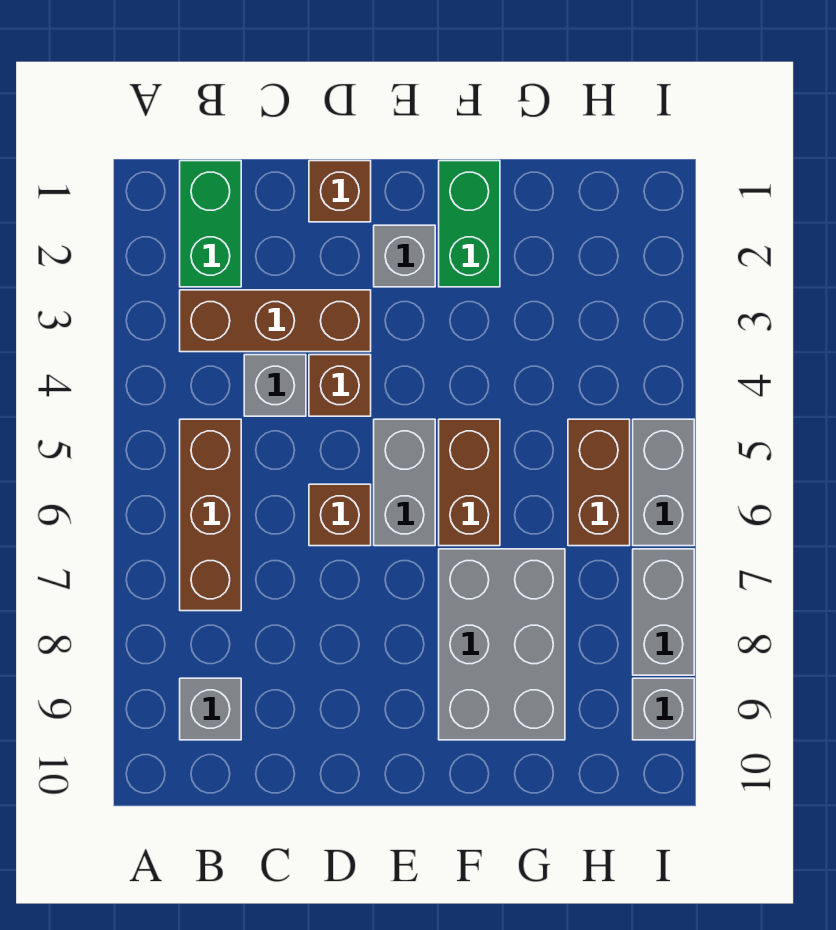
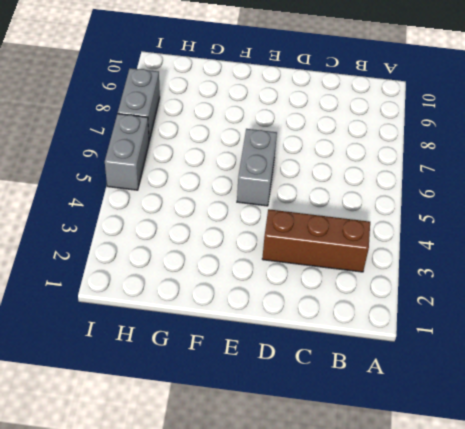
none -> green 1x2 brick [180,161,241,287]
none -> brown 1x3 brick [180,419,241,611]
none -> grey 1x1 brick [180,678,241,740]

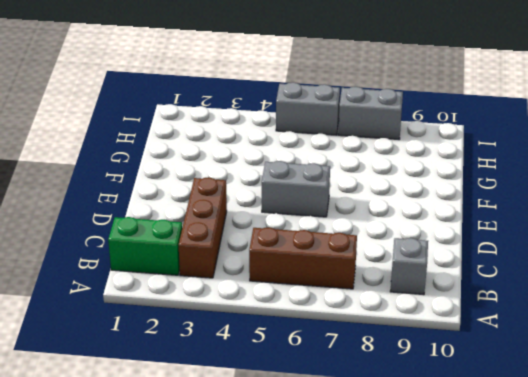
none -> grey 1x1 brick [244,355,306,416]
none -> brown 1x1 brick [309,161,371,222]
none -> brown 1x1 brick [309,355,371,416]

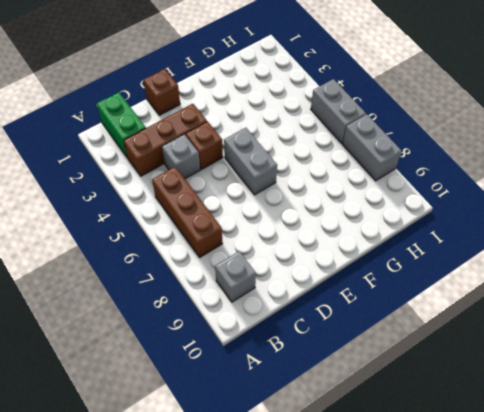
none -> brown 1x1 brick [309,484,371,546]
none -> grey 1x1 brick [374,225,435,287]
none -> green 1x2 brick [439,161,500,287]

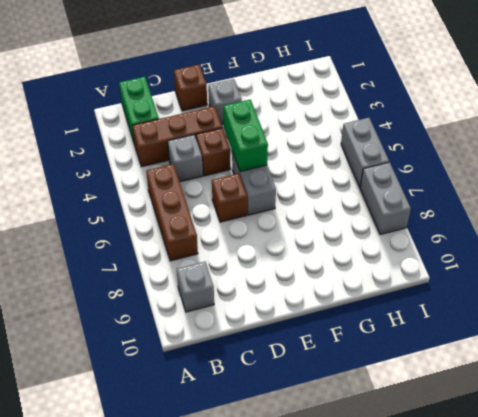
green 1x2 brick [224,99,268,172] -> green 1x2 brick moved to [439,161,500,287]
none -> brown 1x2 brick [439,419,500,546]
none -> grey 2x3 brick [439,549,565,740]
none -> brown 1x2 brick [568,419,630,546]

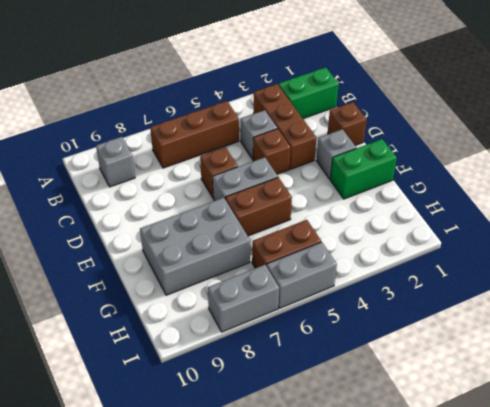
none -> grey 1x1 brick [633,678,694,740]

